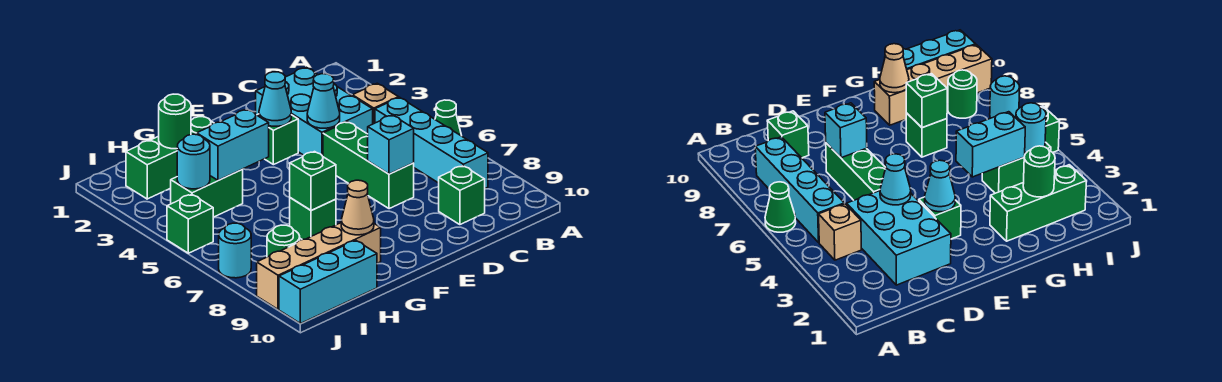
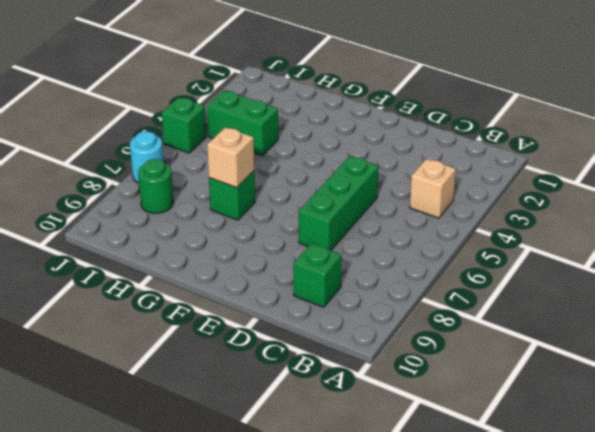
tan 1x1 brick [207,127,254,188] -> green 1x1 brick [290,152,336,211]
none -> green 1x1 cone [435,100,462,136]
none -> cyan 1x4 brick [375,97,488,188]
none -> cyan 2x3 brick [256,67,373,156]

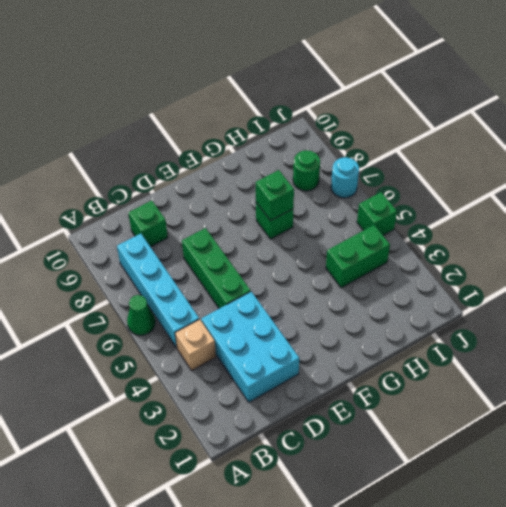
none -> green 1x1 brick [257,114,298,165]
none -> green 1x3 brick [126,116,213,199]
none -> tan 1x4 brick [257,223,381,309]

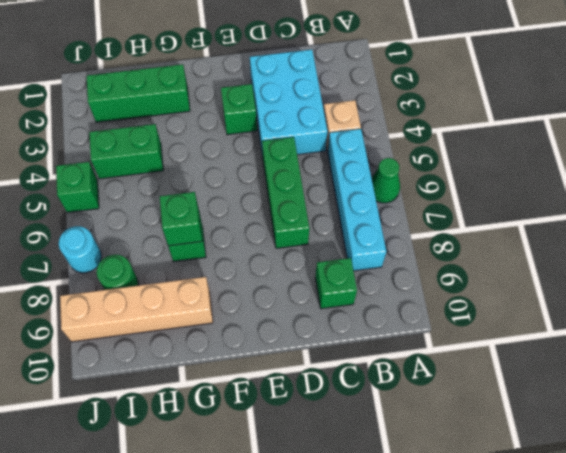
none -> cyan 1x3 brick [279,240,377,324]
none -> cyan 1x1 cone [307,74,340,128]
none -> cyan 1x1 brick [368,115,414,174]

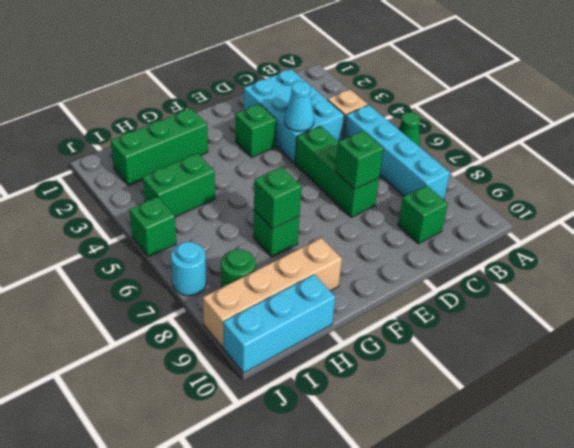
green 1x1 brick [335,131,383,189] -> cyan 1x1 brick [368,115,414,174]
none -> cyan 1x1 cone [259,72,291,126]
none -> cyan 1x2 brick [197,109,269,180]
none -> tan 1x1 cone [341,180,374,235]

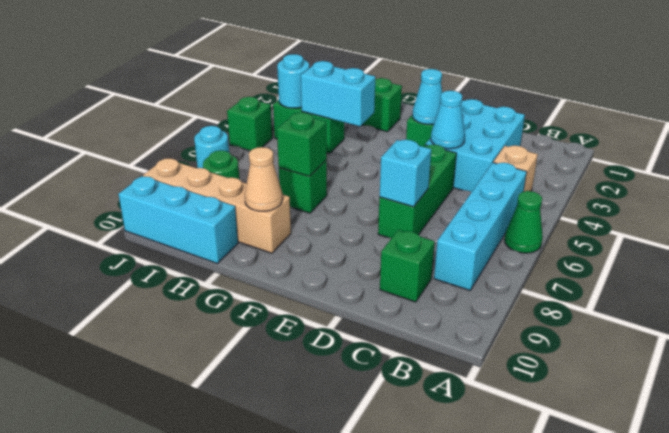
none -> green 1x1 round brick [159,94,191,149]

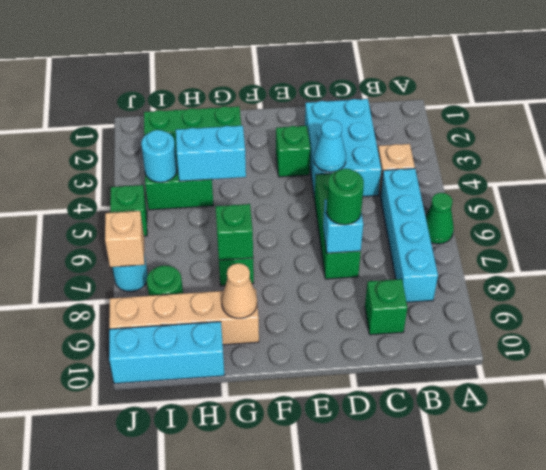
green 1x1 round brick [326,169,364,225] -> green 1x1 round brick moved to [159,94,191,149]
tan 1x1 brick [105,211,145,267] -> none
none -> cyan 1x1 cone [259,72,291,126]

